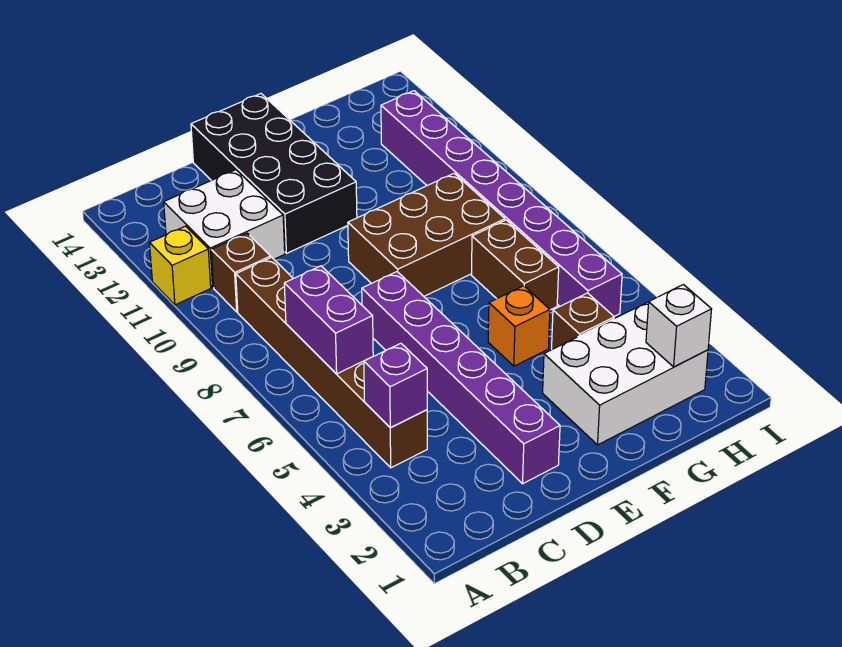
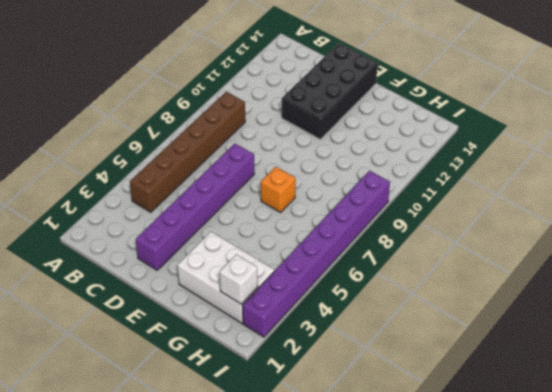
orange 1x1 brick [261,167,296,213] -> orange 1x1 brick moved to [488,286,550,366]
purple 1x8 brick [243,171,390,337] -> purple 1x8 brick moved to [381,91,622,316]
none -> yellow 1x1 brick [150,226,211,305]
none -> brown 1x1 brick [211,233,271,312]
none -> white 2x2 brick [164,170,285,287]

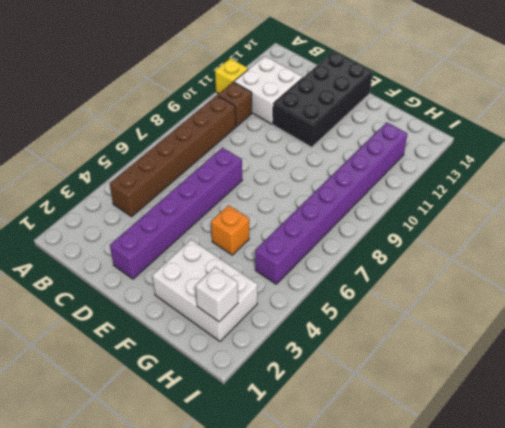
none -> brown 2x3 brick [348,173,505,296]
none -> brown 1x1 brick [552,293,614,349]
none -> brown 1x2 brick [472,220,559,310]

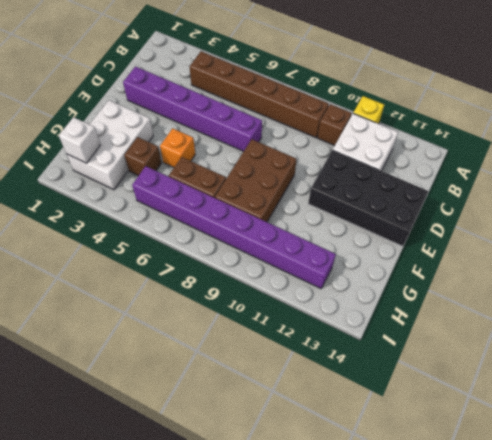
none -> purple 1x1 brick [364,343,427,427]
none -> purple 1x2 brick [284,266,373,374]

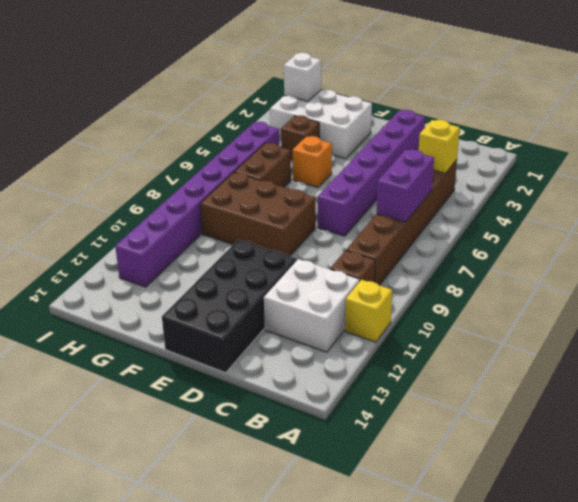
yellow 1x1 brick [419,120,460,173] -> purple 1x1 brick [364,343,427,427]

